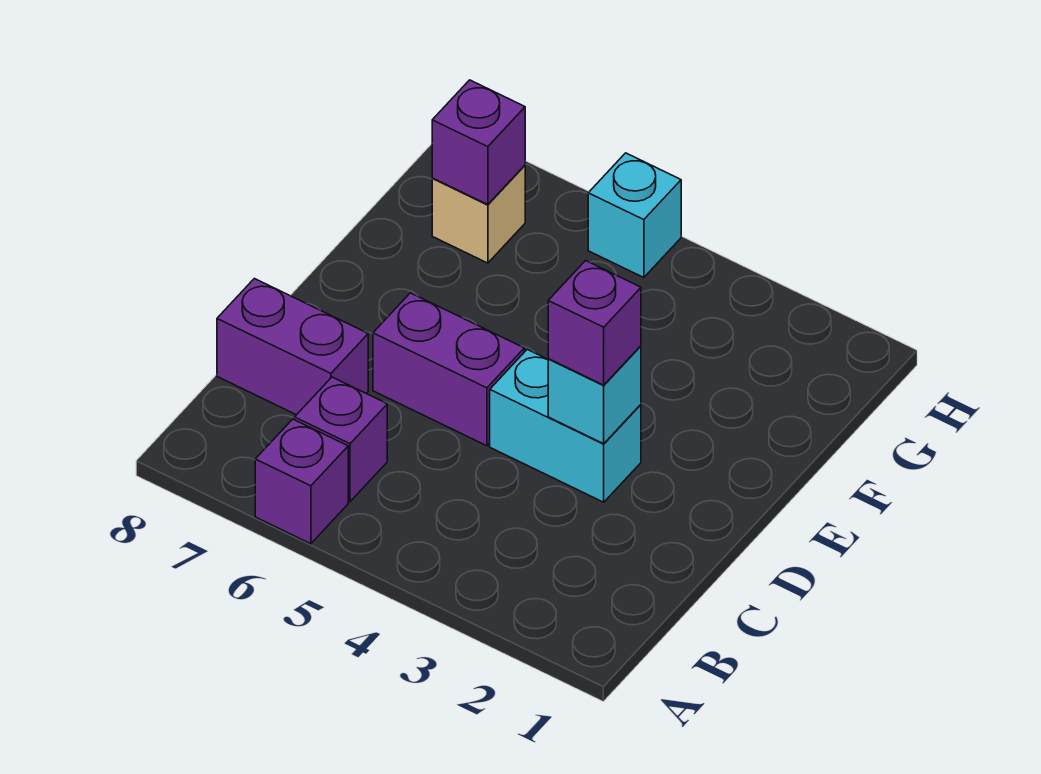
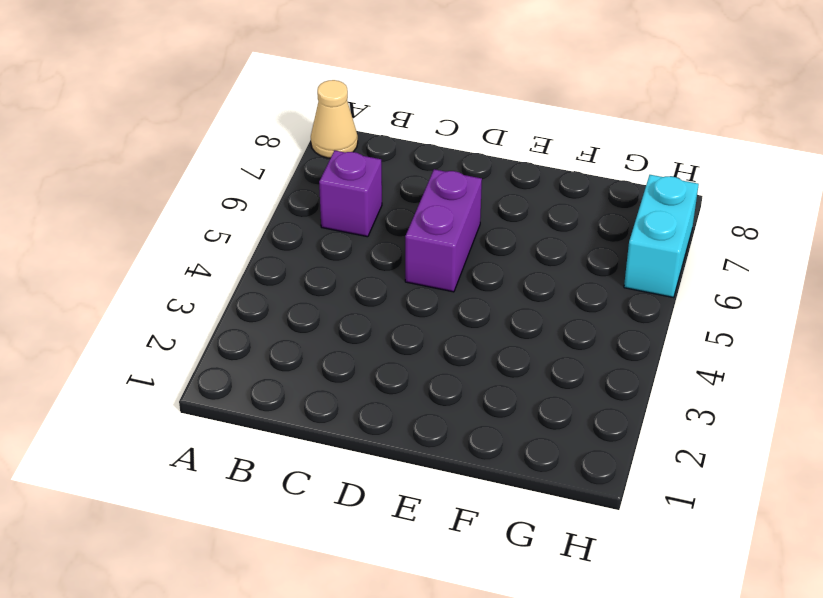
tan 1x1 cone [311,80,358,158] -> none
cyan 1x2 brick [624,175,699,298] -> cyan 1x2 brick moved to [490,349,641,502]
none -> purple 1x1 brick [255,419,348,544]
none -> purple 1x2 brick [217,279,368,415]

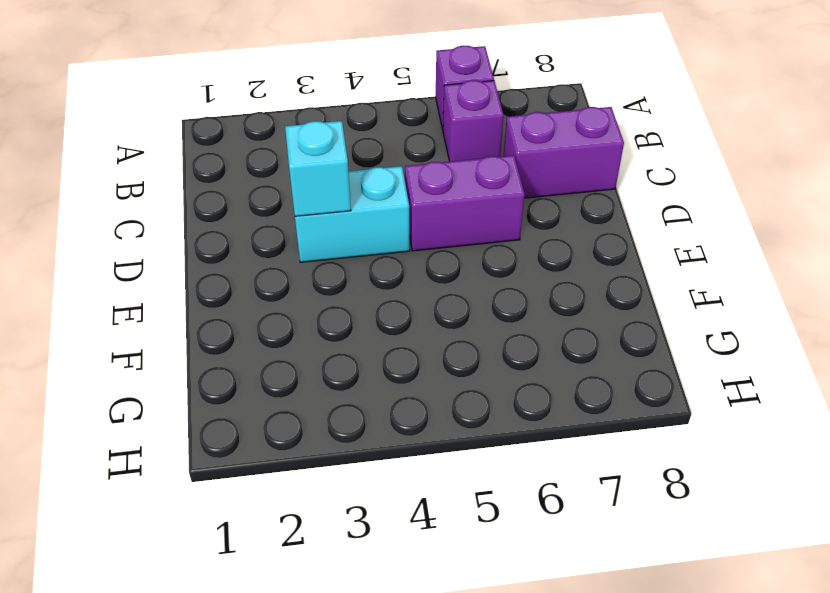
none -> tan 1x1 brick [432,165,525,263]
none -> cyan 1x1 brick [588,153,681,278]

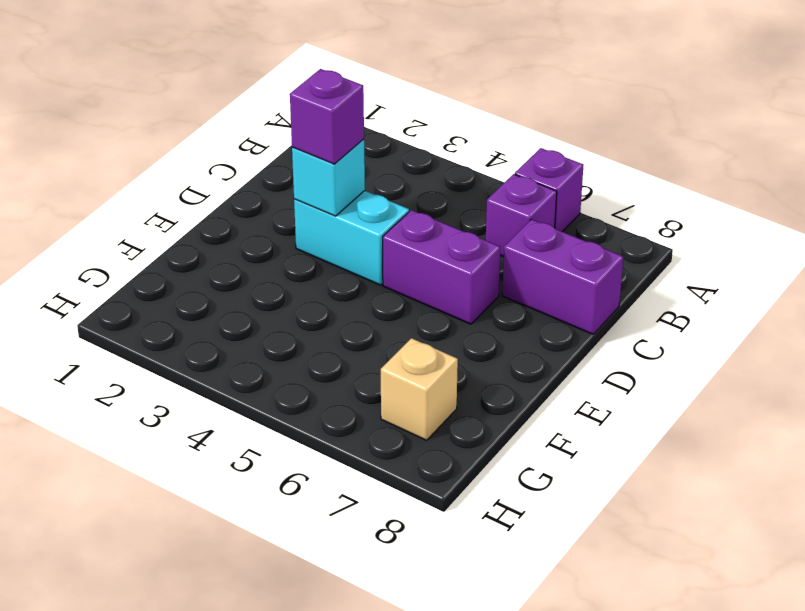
none -> cyan 1x1 brick [588,153,681,278]
none -> purple 1x1 brick [432,80,525,205]

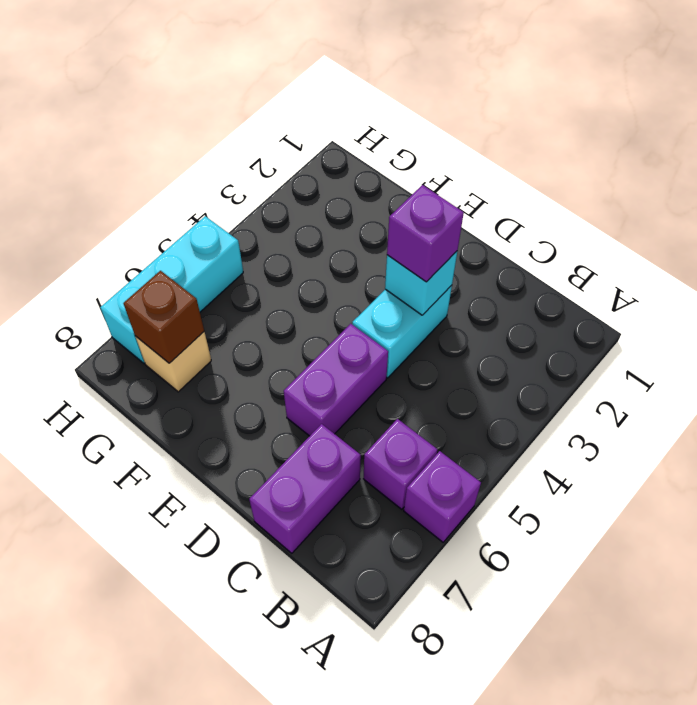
brown 1x1 brick [124,271,204,363] -> purple 1x1 brick [432,80,525,205]
cyan 1x3 brick [100,216,243,363] -> cyan 1x1 brick [588,153,681,278]

